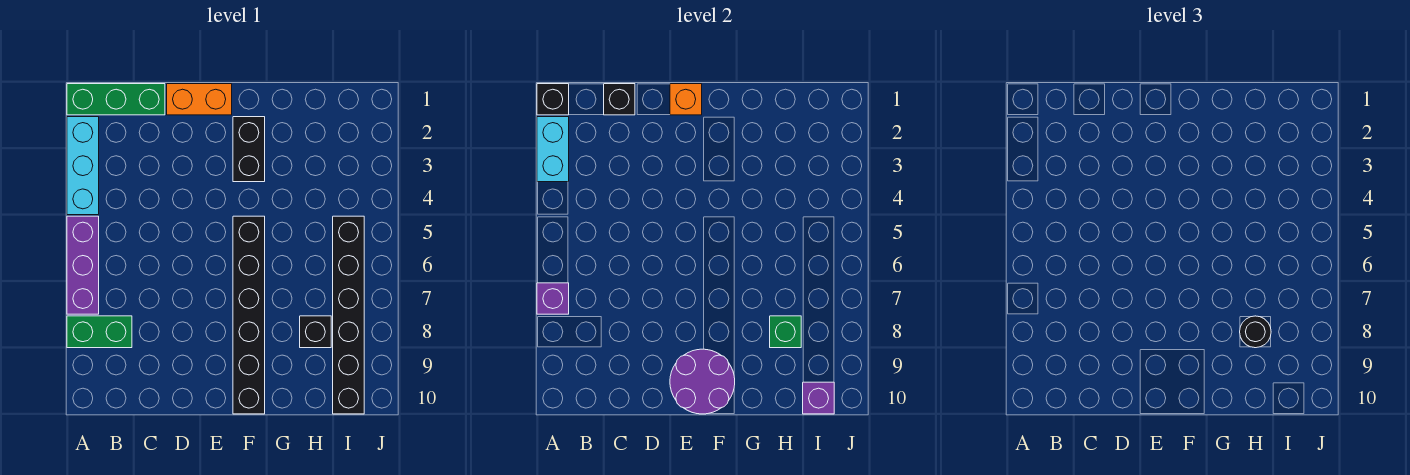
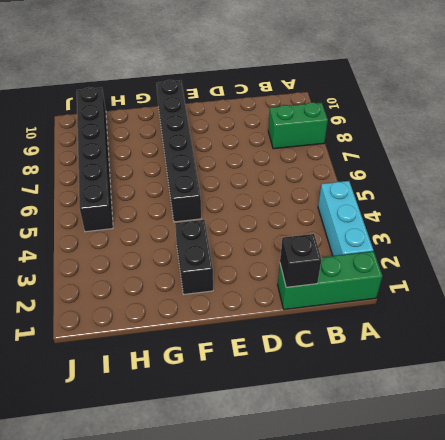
none -> purple 1x3 brick [67,216,99,314]
none -> orange 1x2 brick [167,84,232,115]
none -> black 1x1 brick [300,316,331,348]

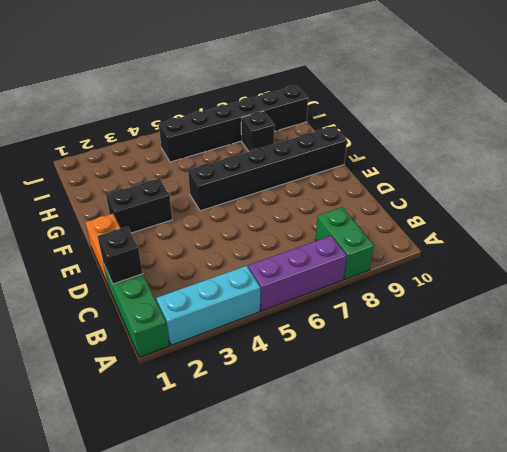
none -> black 1x1 brick [537,84,569,115]
none -> cyan 1x2 brick [537,117,569,182]
none -> purple 1x1 brick [537,283,569,314]

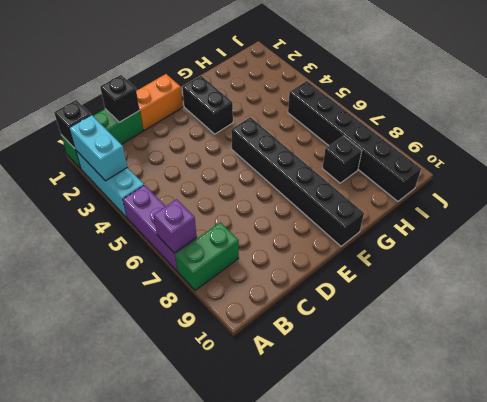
none -> orange 1x1 brick [670,84,702,115]
none -> purple 2x2 round brick [670,349,735,414]
none -> green 1x1 brick [770,316,801,348]

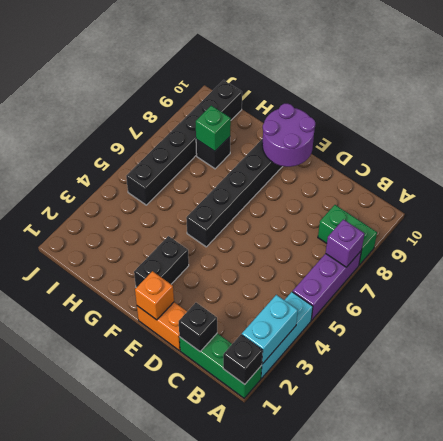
none -> purple 1x1 brick [803,382,834,414]
none -> black 1x1 round brick [1240,316,1271,348]

